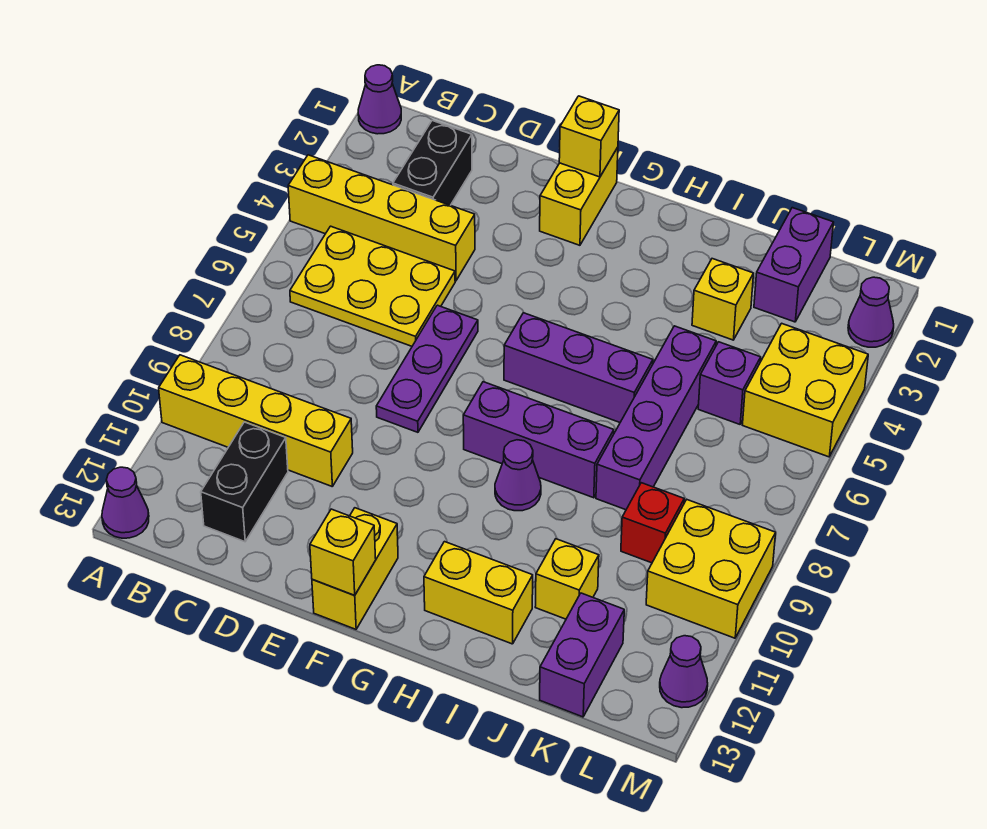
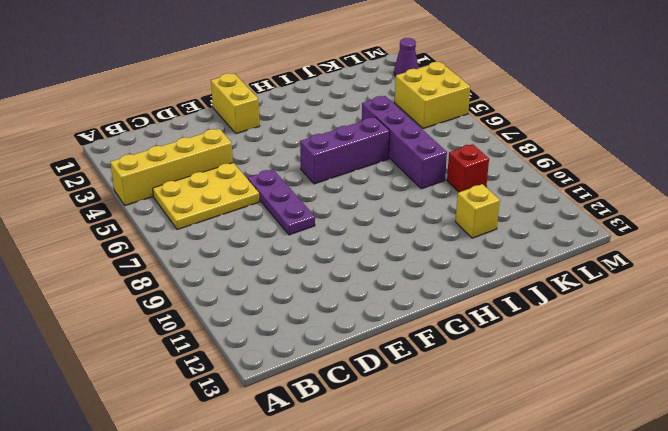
none -> purple 1x1 cone [358,65,401,134]
none -> yellow 1x4 brick [159,355,353,486]
none -> purple 1x1 cone [102,467,149,538]

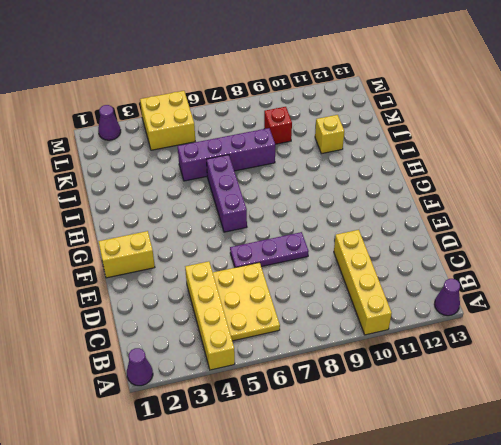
none -> black 1x2 brick [393,120,472,205]
none -> black 1x2 brick [201,422,288,542]
none -> yellow 1x2 brick [312,508,398,629]

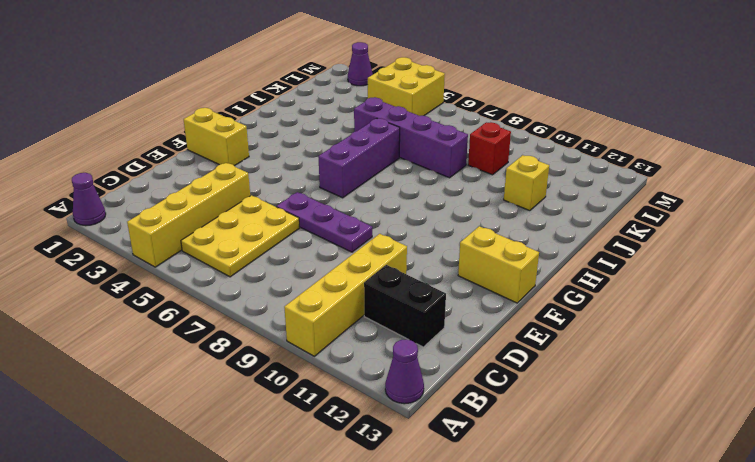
none -> black 1x2 brick [393,120,472,205]
none -> purple 1x3 brick [463,382,614,498]
none -> purple 1x1 cone [495,440,541,511]

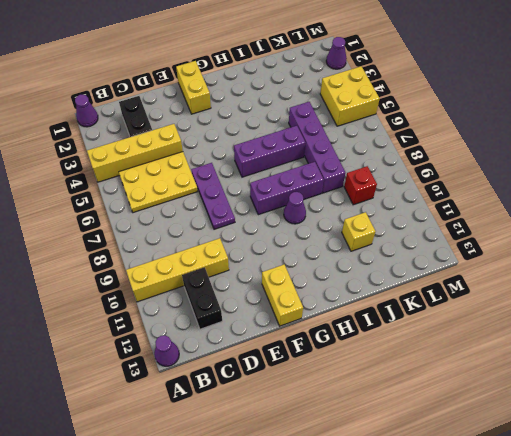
none -> yellow 1x2 brick [424,542,533,644]
none -> yellow 1x1 brick [692,259,754,340]
none -> purple 1x2 brick [754,208,834,322]

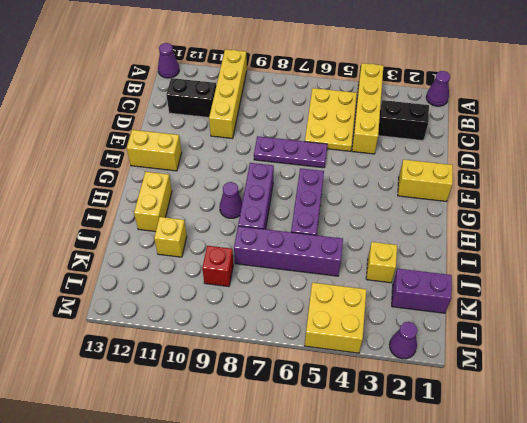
none -> purple 1x1 brick [698,342,761,424]
none -> purple 1x2 brick [540,593,624,717]
none -> yellow 2x2 brick [646,500,776,638]

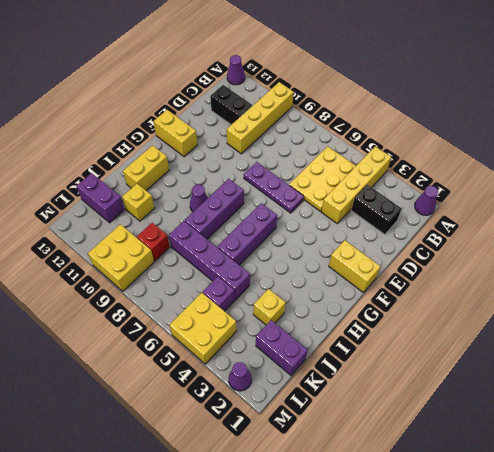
none -> purple 1x1 cone [660,636,708,708]
none -> yellow 1x1 brick [559,96,619,177]
none -> yellow 1x1 brick [310,509,376,595]

